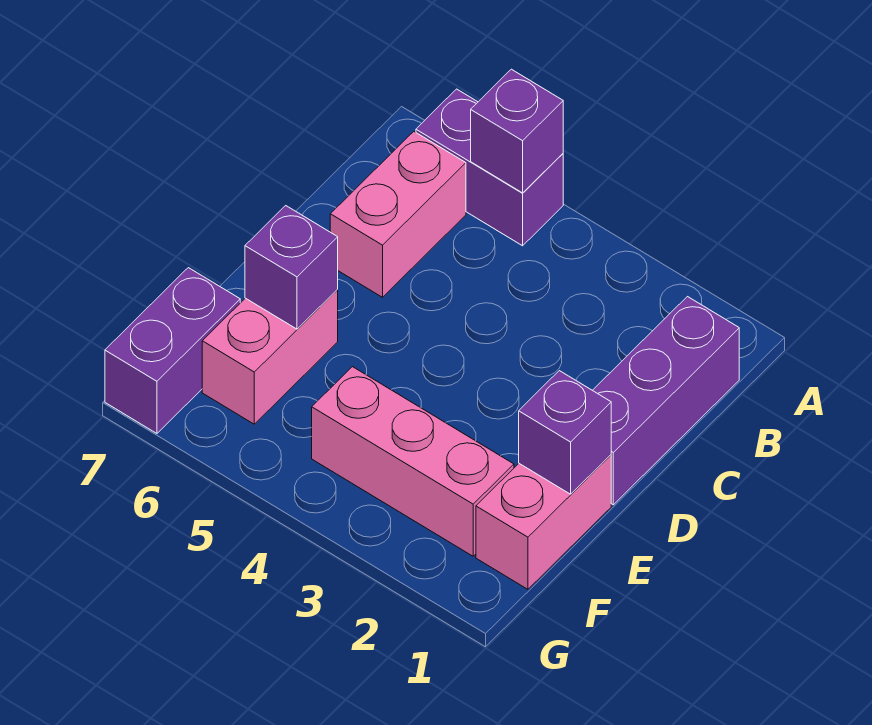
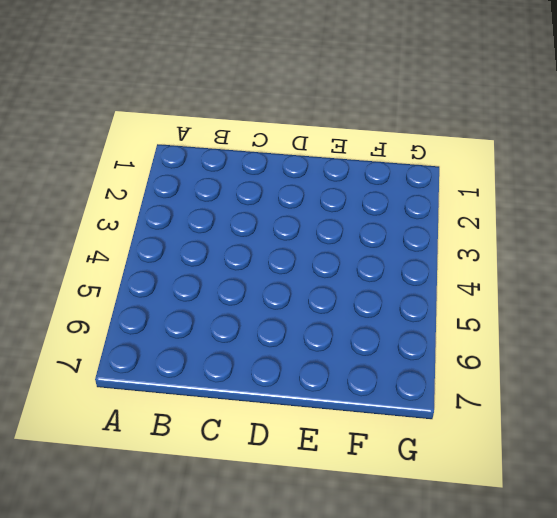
none -> purple 1x2 brick [416,89,563,246]
none -> purple 1x3 brick [593,297,739,505]

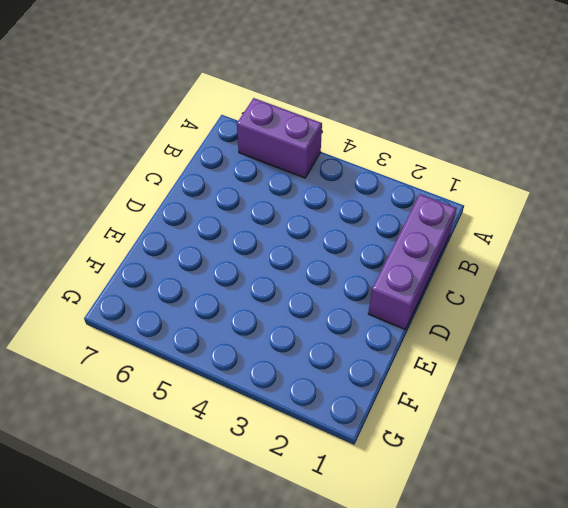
none -> pink 1x2 brick [330,132,466,297]
none -> pink 1x2 brick [476,455,611,589]

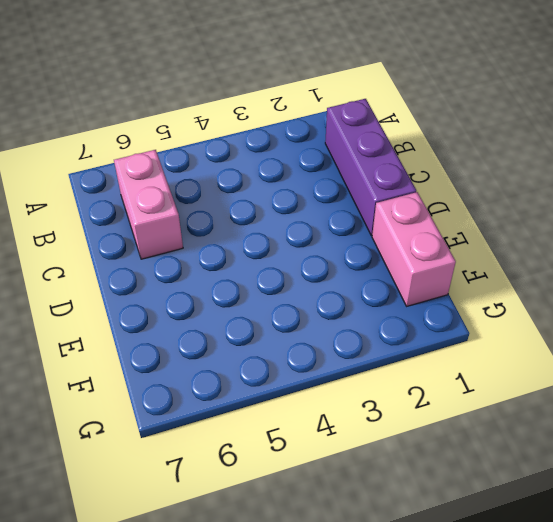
none -> purple 1x2 brick [416,89,563,246]
none -> pink 1x2 brick [202,289,338,424]

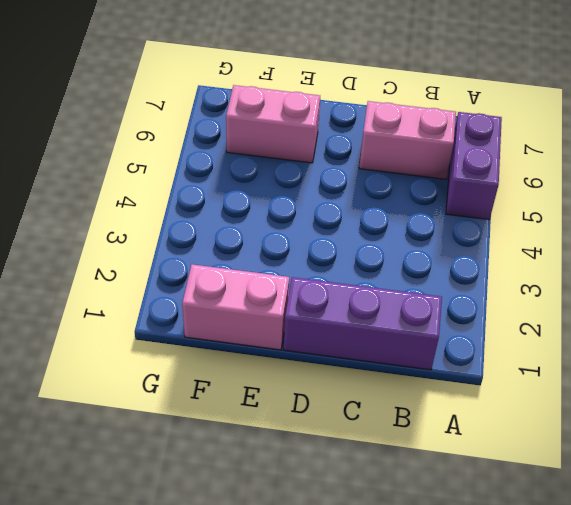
none -> pink 1x3 brick [312,367,514,556]
none -> purple 1x2 brick [105,268,240,433]

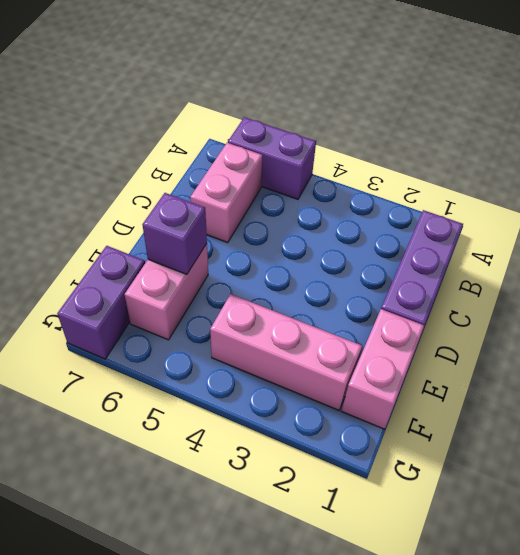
none -> purple 1x1 brick [471,69,563,193]
none -> purple 1x1 brick [519,371,611,494]

